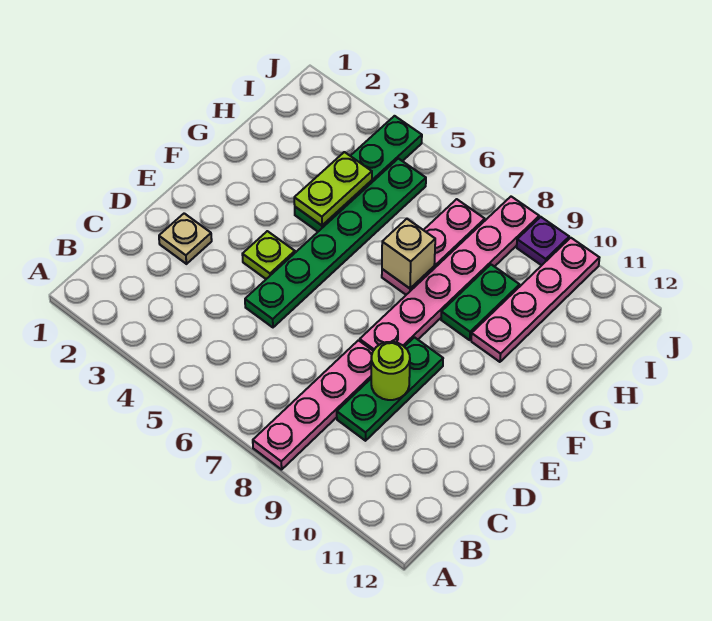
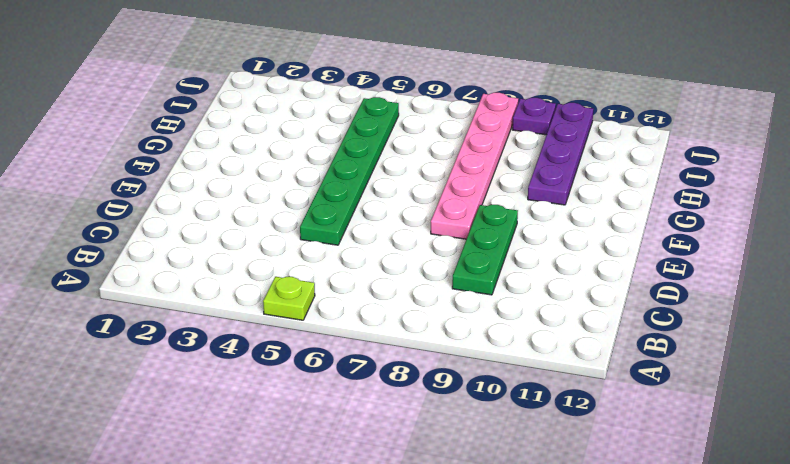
lime 1x1 plate [263,277,315,320] -> lime 1x1 plate moved to [242,231,295,279]
purple 1x4 plate [528,103,593,205] -> pink 1x4 plate [471,238,599,362]
none -> pink 1x4 plate [253,340,373,470]
none -> tan 1x1 plate [159,213,212,264]
none -> green 1x4 plate [295,116,422,231]

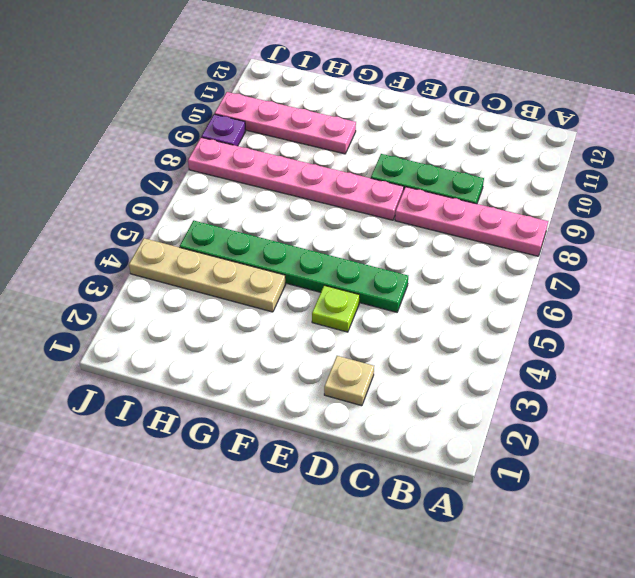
tan 1x4 plate [129,238,286,312] -> green 1x4 plate [295,116,422,231]
none -> pink 1x3 plate [382,199,485,295]
none -> green 1x2 plate [441,265,520,340]
none -> lime 1x1 round brick [371,342,410,400]

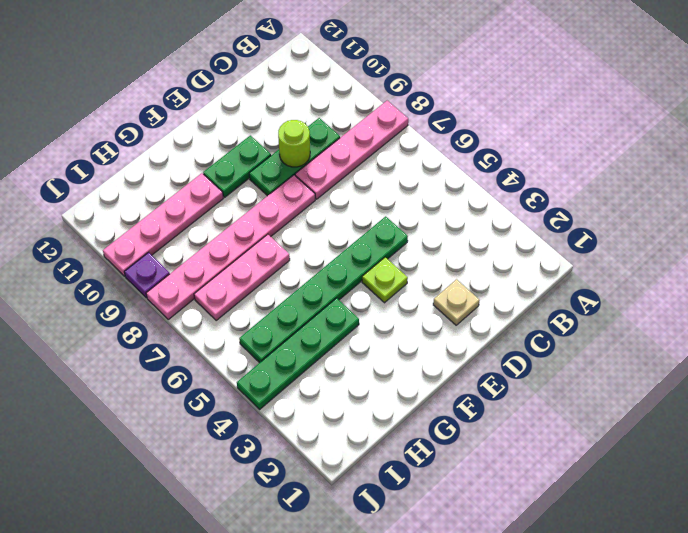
green 1x2 plate [203,135,271,197] -> green 1x2 plate moved to [441,265,520,340]
none -> lime 1x2 plate [294,152,372,225]
none -> tan 1x1 brick [382,219,435,288]

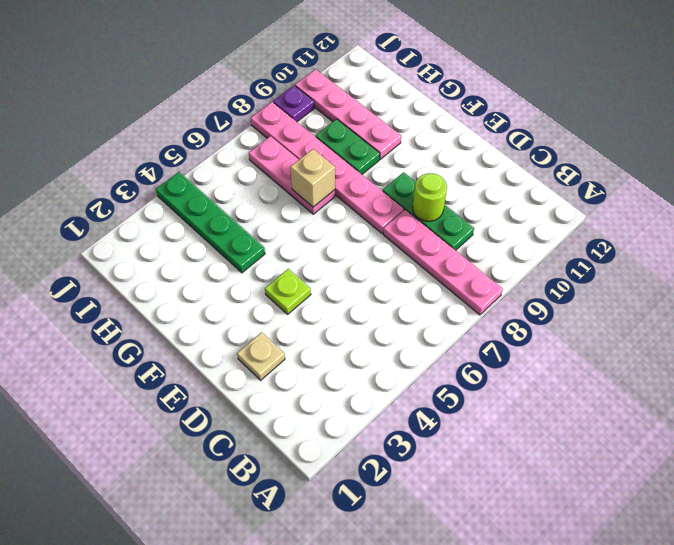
none -> green 1x6 plate [245,159,426,327]
none -> lime 1x2 plate [294,152,372,225]

